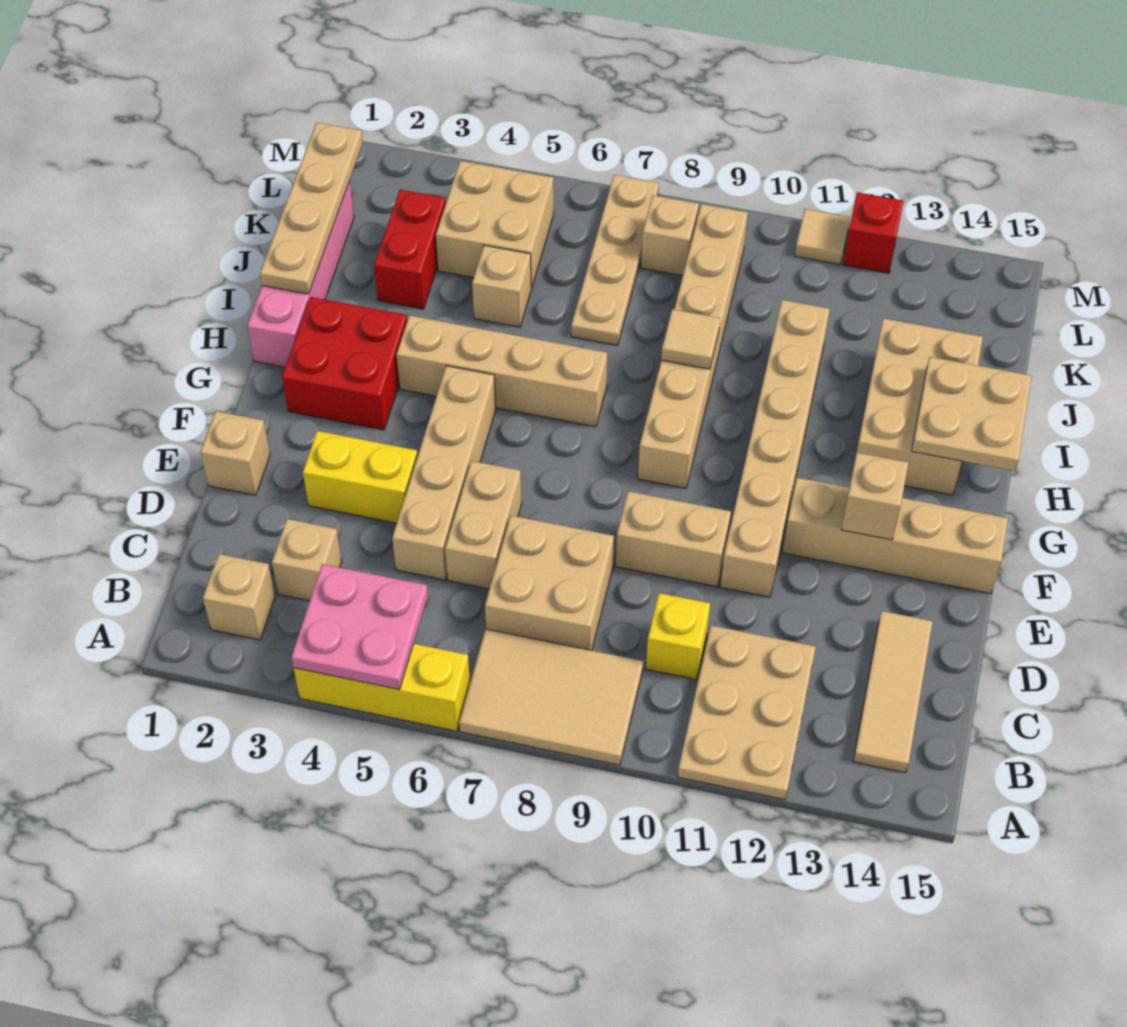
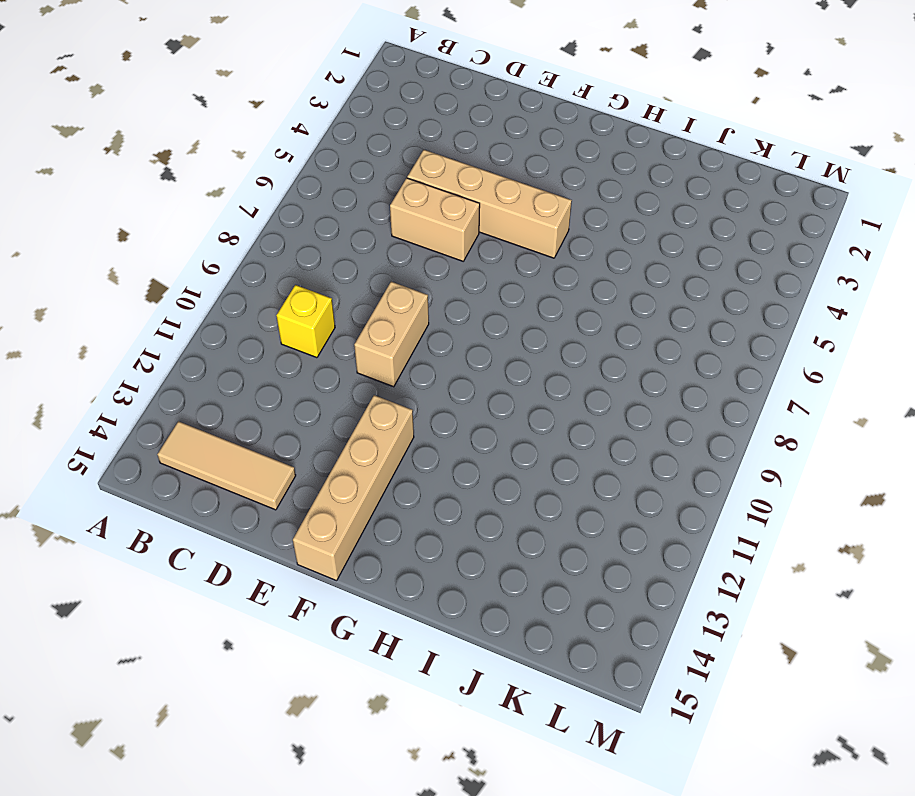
none -> yellow 1x3 brick [294,644,470,731]
none -> tan 2x3 tile [459,629,643,765]
none -> tan 2x3 plate [678,625,816,800]
none -> tan 1x1 brick [203,554,275,640]

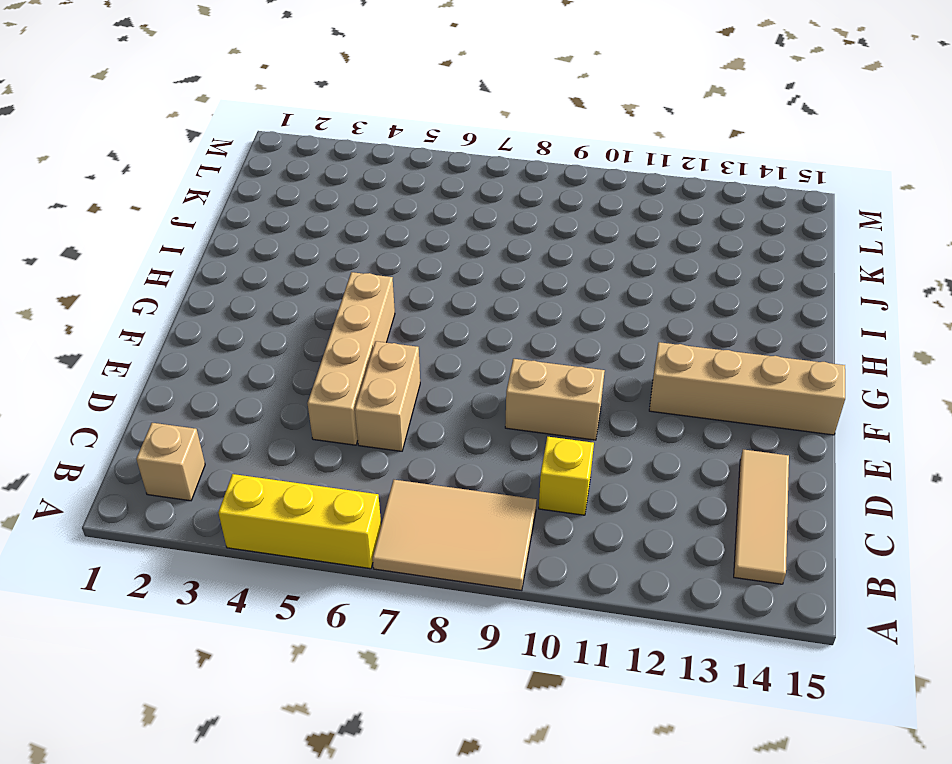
none -> tan 2x3 plate [678,625,816,800]
none -> tan 1x1 brick [272,519,342,601]
none -> tan 2x2 brick [485,516,614,650]
none -> tan 1x1 brick [200,411,270,495]

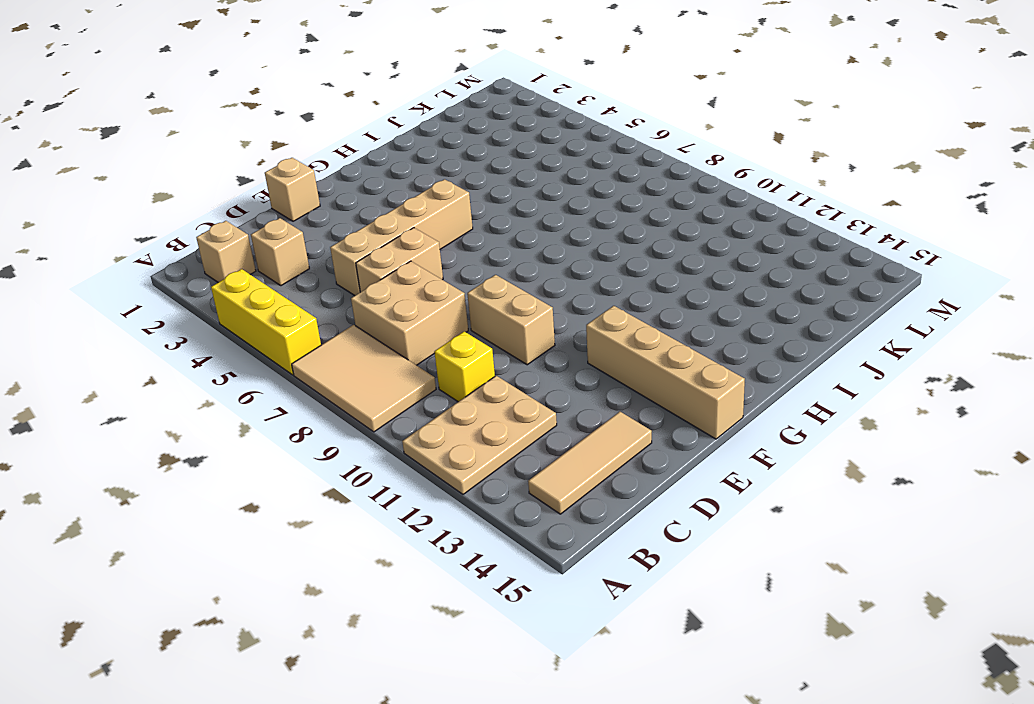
none -> yellow 1x2 brick [303,431,418,523]
none -> tan 1x6 brick [720,300,830,597]
none -> red 2x2 brick [282,297,407,430]
none -> tan 1x6 brick [638,204,748,488]

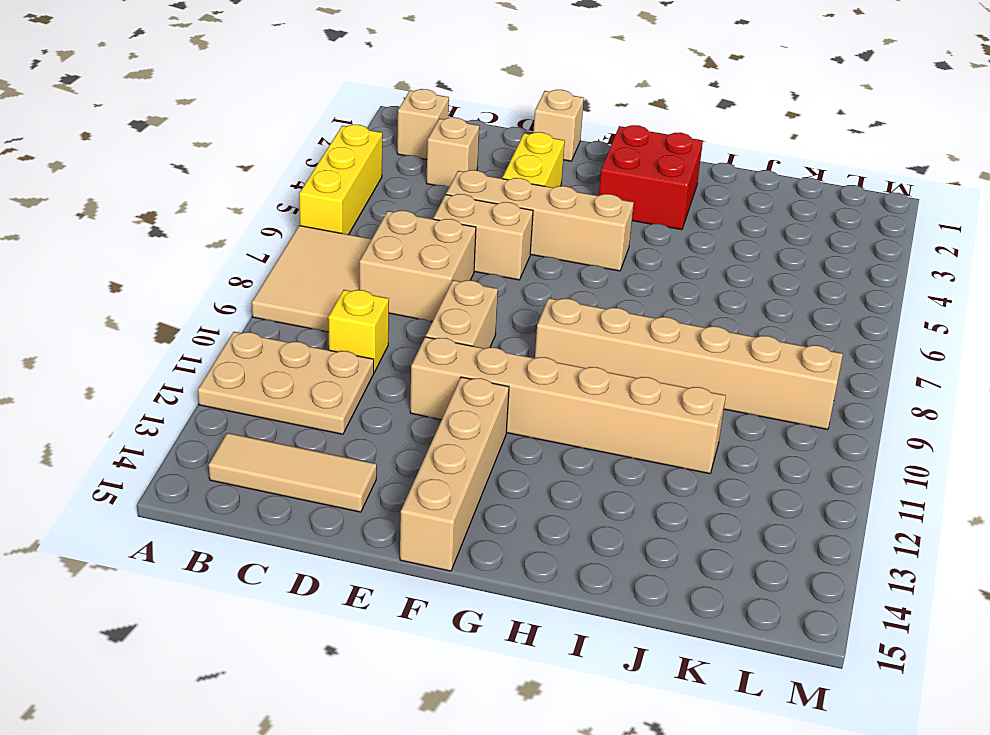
none -> pink 1x4 brick [247,181,354,367]
none -> tan 1x4 brick [397,315,607,427]
none -> tan 2x3 brick [857,318,983,495]
none -> red 1x2 brick [374,190,446,309]

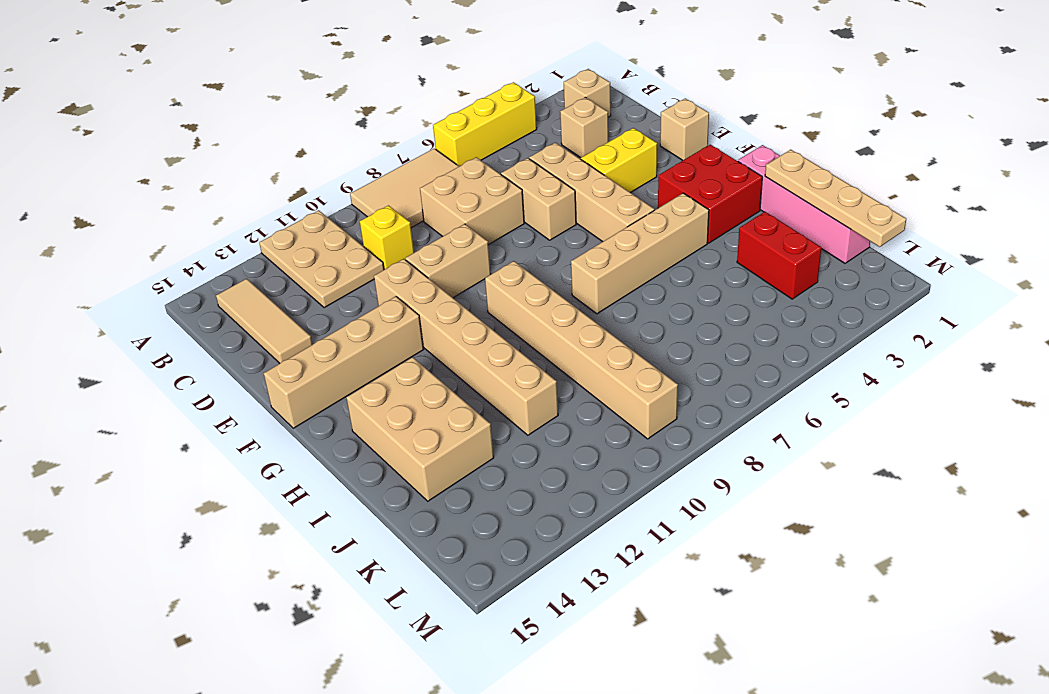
none -> tan 1x1 brick [472,245,531,327]
none -> tan 1x4 plate [571,175,659,345]
none -> tan 2x2 brick [436,161,554,288]
none -> tan 1x1 brick [641,195,699,276]

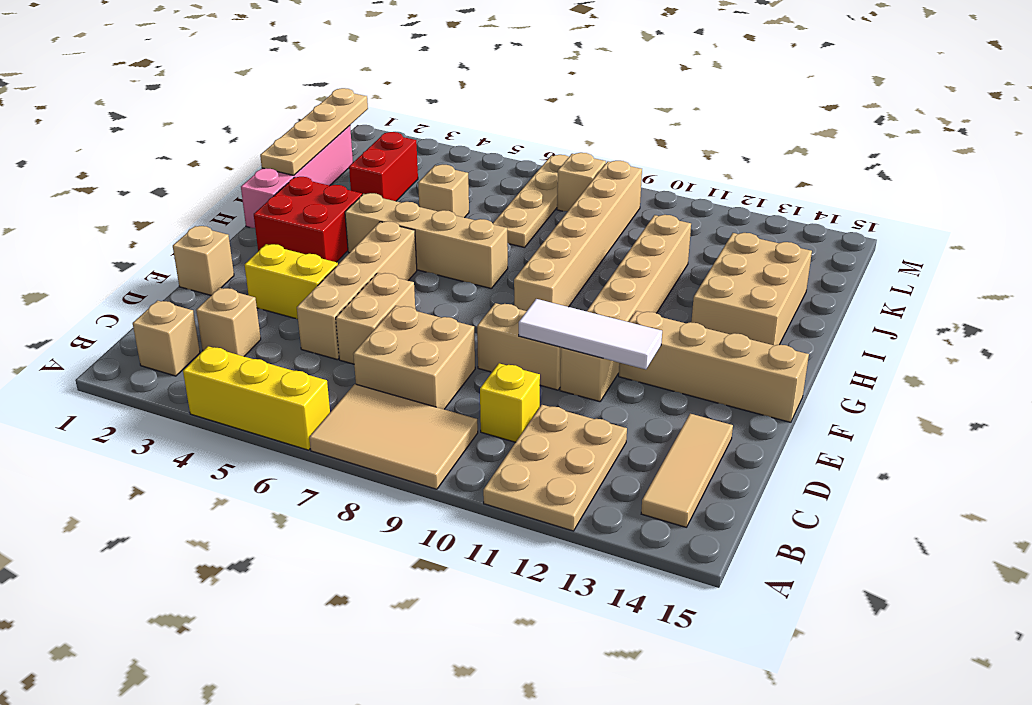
white 1x3 tile [519,299,662,369] -> none
none -> tan 2x2 brick [436,161,554,288]
none -> tan 1x1 tile [795,209,850,265]
none -> red 1x1 brick [843,192,904,273]
none -> pink 2x2 plate [291,564,428,689]

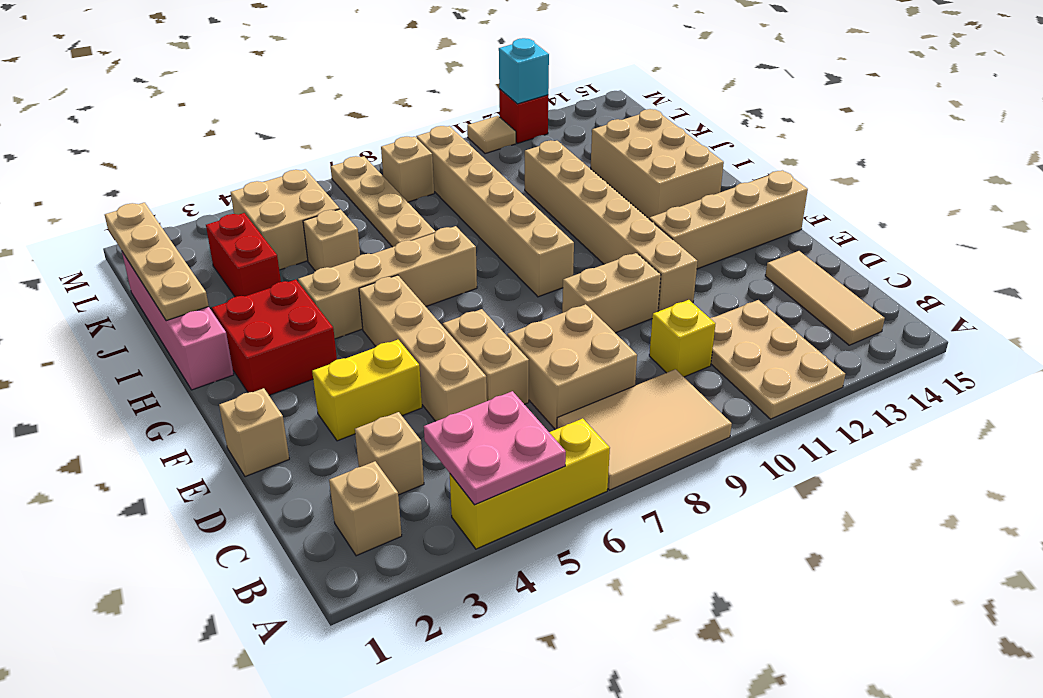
cyan 1x1 brick [499,38,549,104] -> none
none -> tan 1x1 brick [841,453,908,540]
none -> tan 2x2 plate [912,357,1032,471]
none -> tan 1x1 tile [661,309,720,369]

